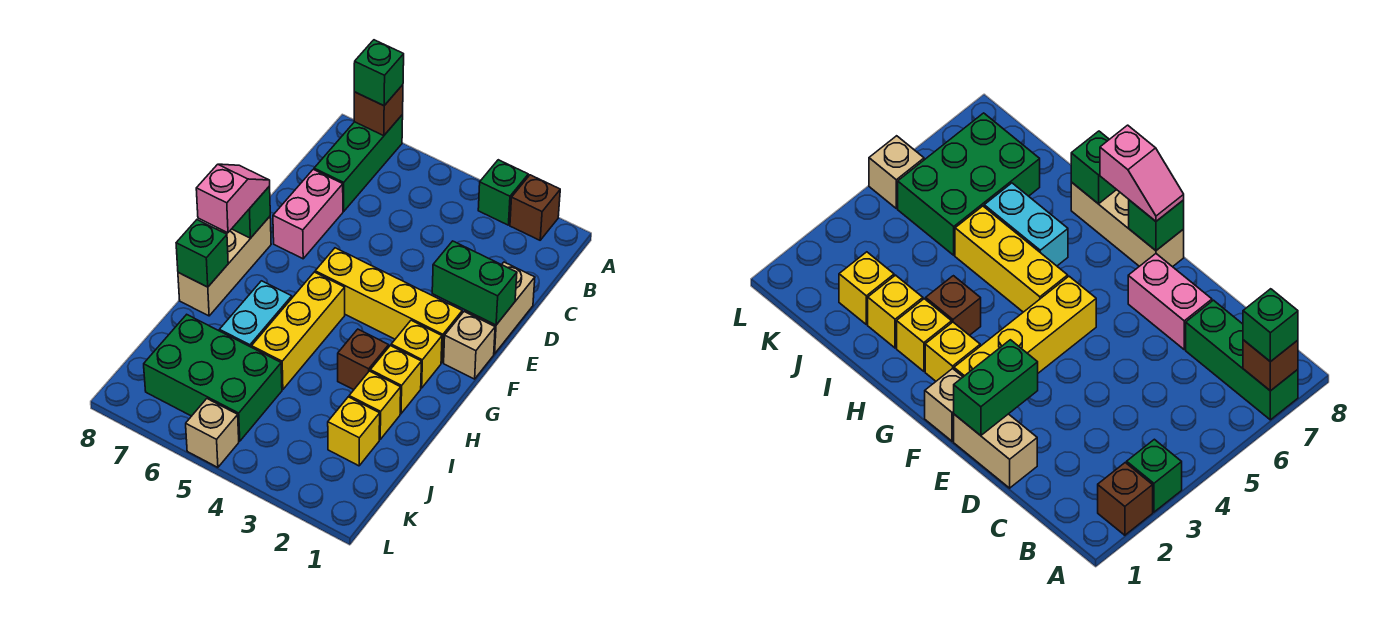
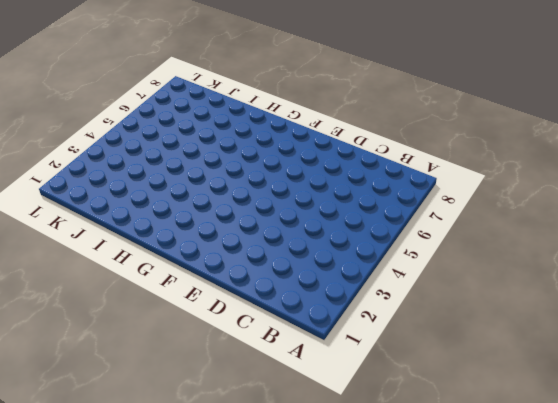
none -> brown 1x1 brick [510,175,560,240]
none -> green 1x1 brick [478,160,528,225]
none -> green 1x3 brick [314,115,403,211]

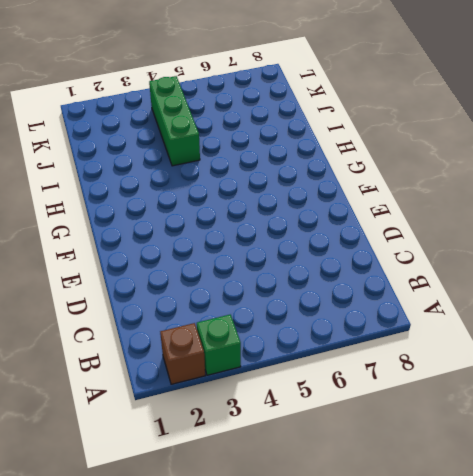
green 1x3 brick [149,76,200,166] -> green 1x3 brick moved to [314,115,403,211]
none -> tan 1x2 brick [465,262,535,354]
none -> pink 1x2 brick [273,169,343,259]
none -> tan 1x1 brick [444,312,495,379]

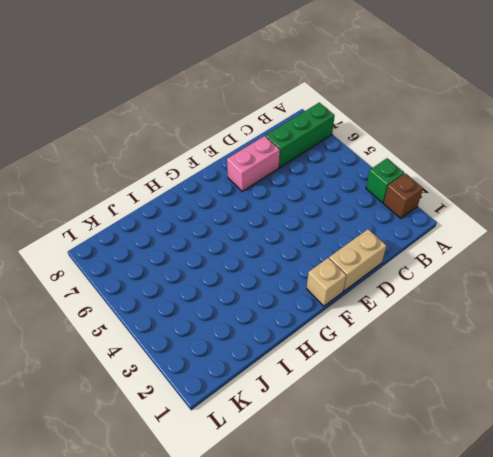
none -> yellow 1x4 brick [315,248,462,363]
none -> tan 1x3 brick [178,217,271,316]
none -> yellow 1x1 brick [391,320,442,388]

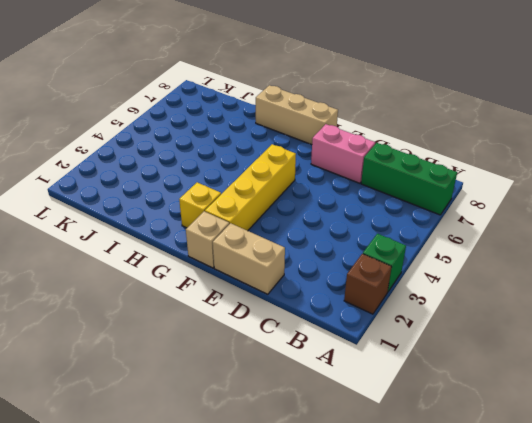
none -> yellow 1x3 brick [252,272,345,390]
none -> yellow 1x1 brick [370,346,421,414]
none -> brown 1x1 brick [338,329,389,390]

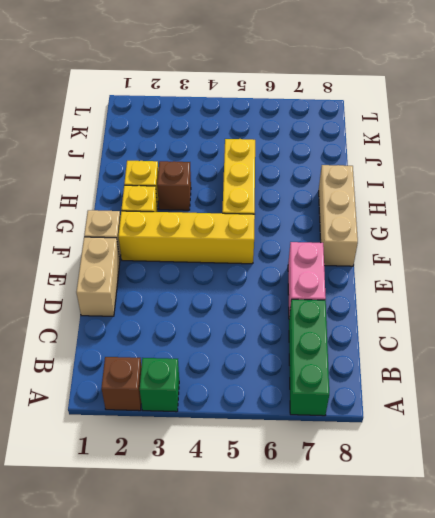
none -> cyan 1x2 brick [220,281,292,347]
none -> yellow 1x1 brick [349,371,401,439]
none -> yellow 1x1 brick [328,397,380,466]

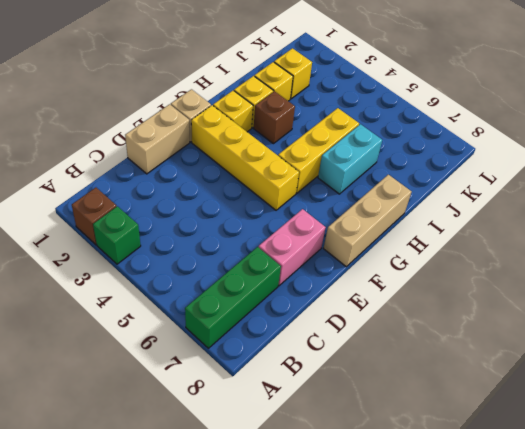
none -> green 2x3 brick [144,315,282,441]
none -> tan 1x1 brick [186,399,239,467]
none -> brown 1x1 brick [354,85,403,136]

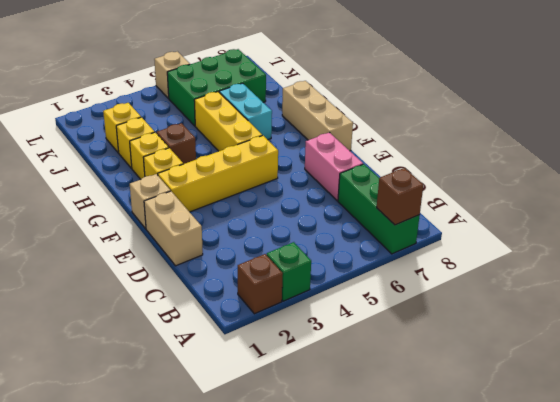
none -> green 1x2 brick [432,241,517,325]
none -> green 1x1 brick [232,186,270,238]
none -> green 1x1 brick [176,220,228,287]

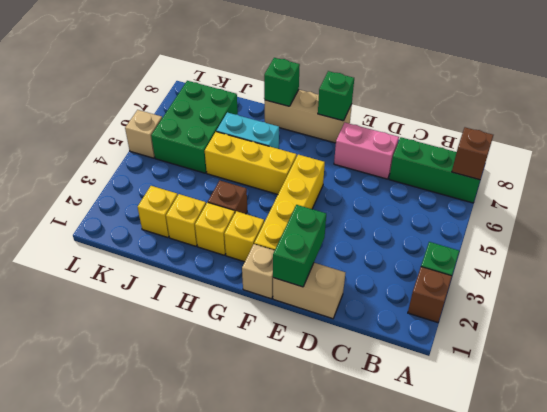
none -> green 1x1 brick [354,40,404,106]
none -> pink 1x2 slope [196,164,270,233]

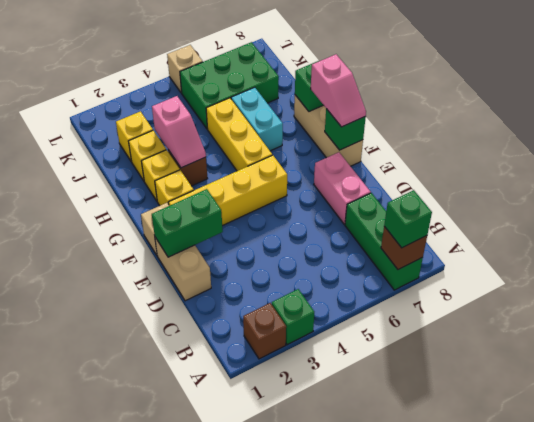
pink 1x2 slope [152,96,206,168] -> none

